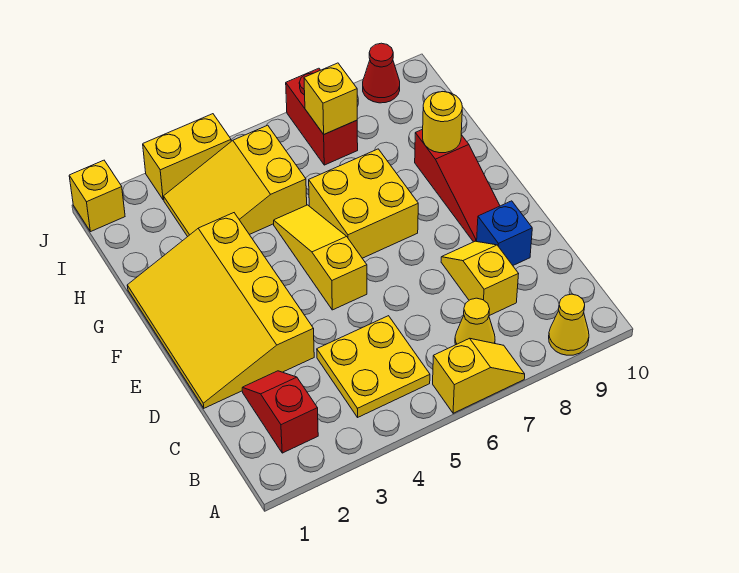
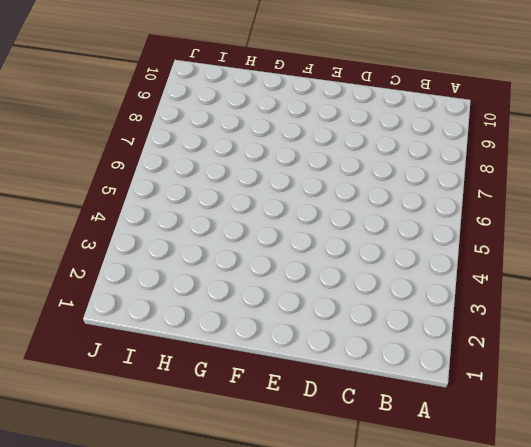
none -> yellow 1x2 slope [433,338,525,413]
none -> yellow 1x1 cone [549,294,589,355]
none -> red 1x2 slope [242,371,318,453]

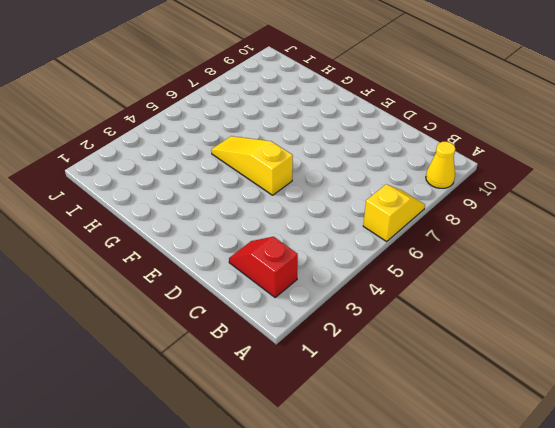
none -> yellow 2x2 plate [317,316,430,417]
none -> yellow 1x1 cone [455,298,495,345]
none -> yellow 1x2 slope [441,241,518,316]

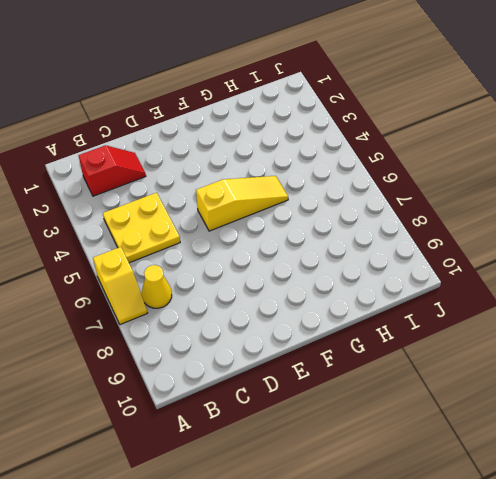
none -> yellow 1x1 cone [549,294,589,355]
none -> yellow 1x2 slope [441,241,518,316]
none -> yellow 3x4 slope [127,213,314,408]

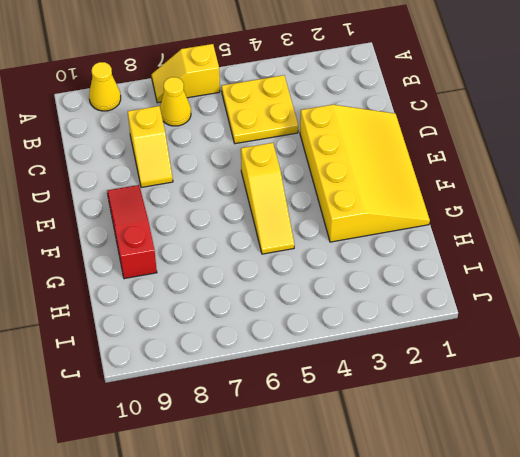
none -> red 1x2 slope [242,371,318,453]
none -> blue 1x1 brick [477,201,532,265]
none -> yellow 2x2 brick [309,149,418,258]

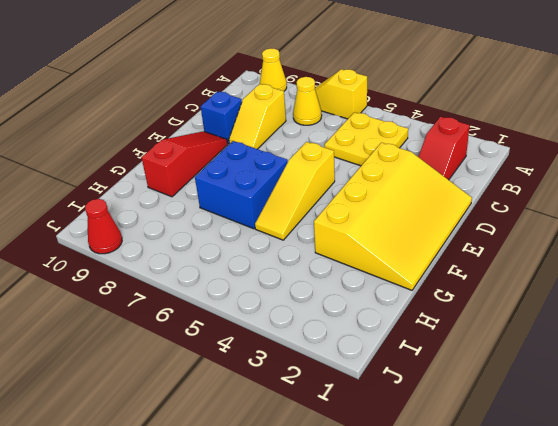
blue 2x2 brick [195,141,288,229] -> yellow 2x2 brick [309,149,418,258]
none -> yellow 2x3 slope [164,125,307,237]
none -> red 1x2 brick [286,68,358,165]
none -> yellow 1x1 brick [69,160,125,232]

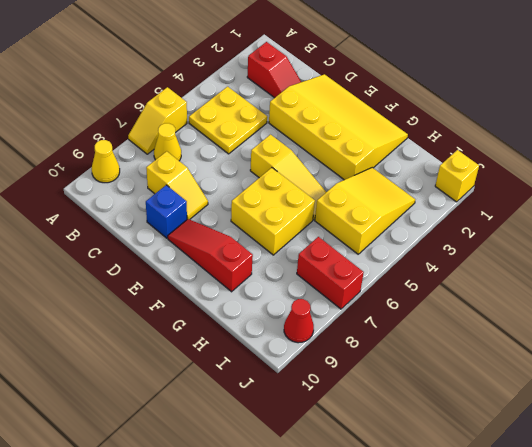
none -> yellow 1x2 brick [143,114,231,200]
none -> yellow 1x1 round brick [423,92,462,153]
none -> yellow 1x1 brick [304,63,357,134]

